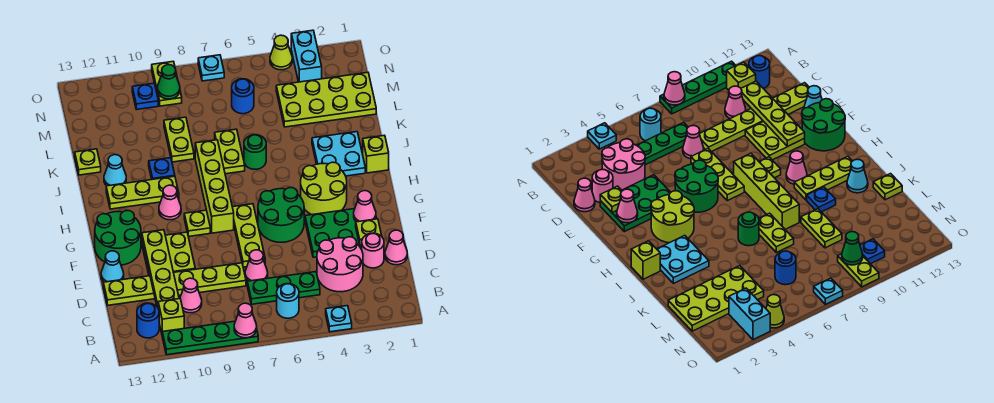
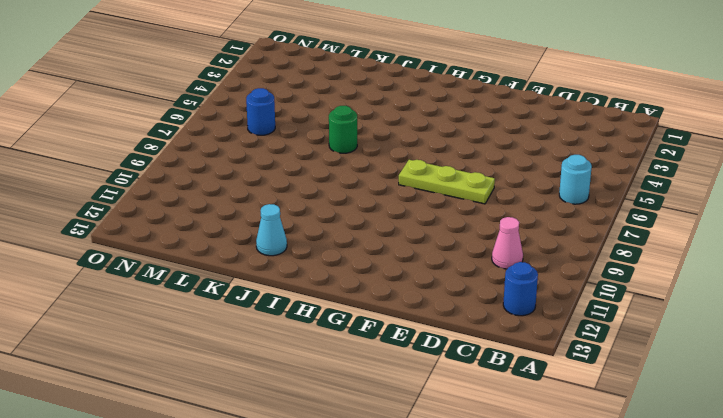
none -> cyan 1x1 plate [326,306,352,332]
none -> green 1x4 plate [162,321,258,355]
none -> lime 1x1 brick [158,299,184,333]
none -> pink 2x2 round brick [317,237,363,292]

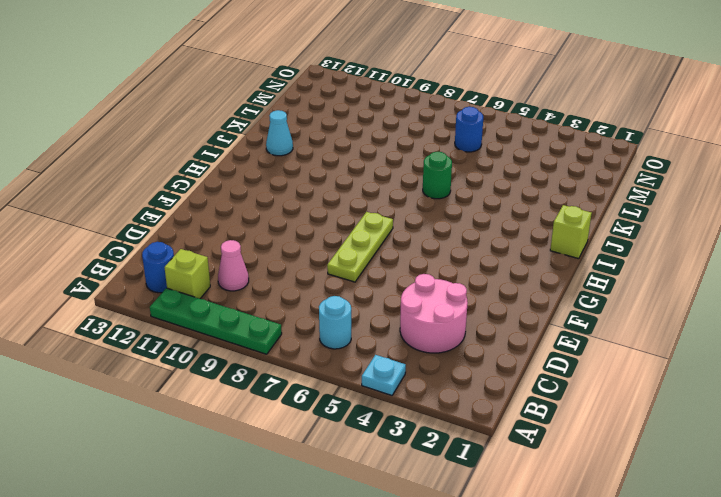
none -> green 1x3 plate [247,272,320,304]
none -> pink 1x1 cone [385,230,407,265]
none -> pink 1x1 round brick [362,233,384,268]
none -> pink 1x1 cone [245,250,268,281]

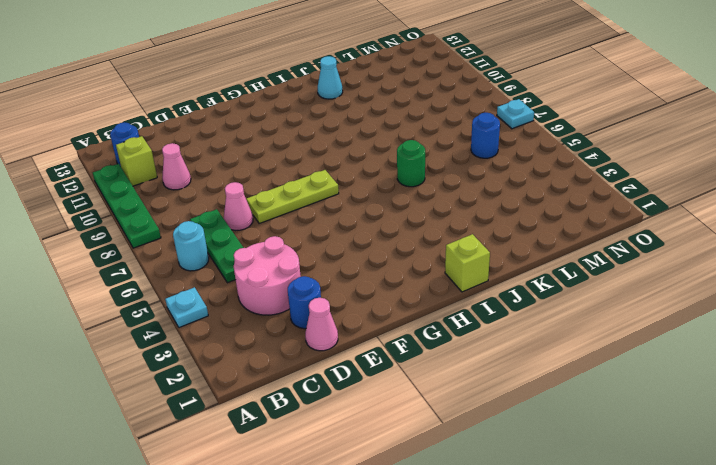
blue 1x1 round brick [288,276,321,329] -> pink 1x1 round brick [362,233,384,268]
none -> lime 1x6 plate [103,263,246,305]
none -> green 2x3 plate [305,209,377,257]
none -> lime 2x2 plate [142,232,195,276]
none -> cyan 1x1 cone [101,251,124,282]

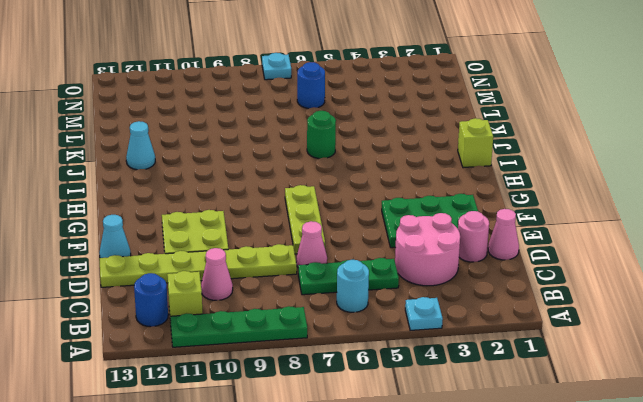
none -> green 2x2 round brick [258,188,304,242]
none -> green 2x2 round brick [95,211,141,265]
none -> lime 2x2 round brick [301,162,347,215]
none -> lime 1x4 brick [195,140,234,233]

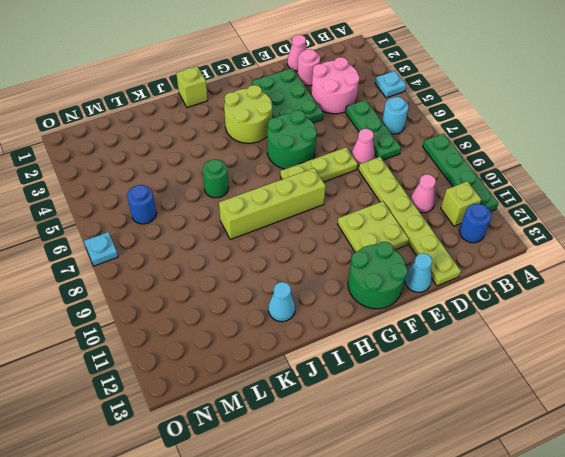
none -> lime 1x1 plate [184,210,210,237]
none -> pink 1x1 cone [159,185,181,220]
none -> cyan 2x2 plate [312,132,365,176]
none -> lime 1x3 plate [106,176,179,209]

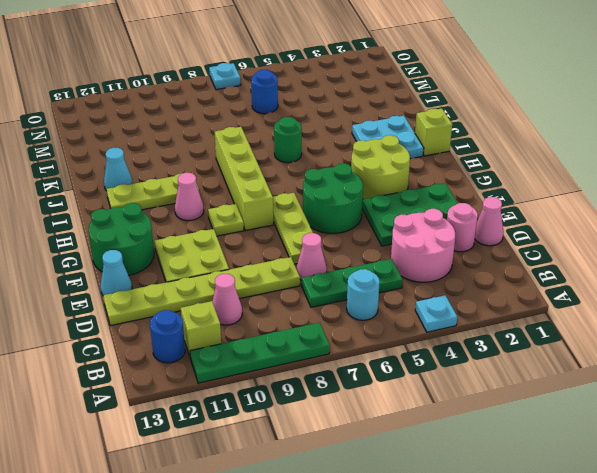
none -> lime 1x2 plate [215,129,245,174]
none -> blue 1x1 plate [149,158,175,179]
none -> lime 1x2 plate [164,117,194,162]
none -> lime 1x1 plate [75,149,101,175]

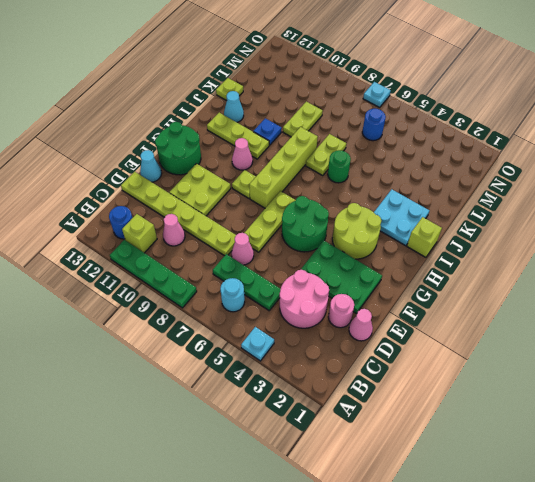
none -> lime 2x4 plate [276,72,376,127]
none -> cyan 1x2 brick [291,30,322,82]
none -> lime 1x2 plate [152,61,182,106]
none -> blue 1x1 plate [132,83,158,110]

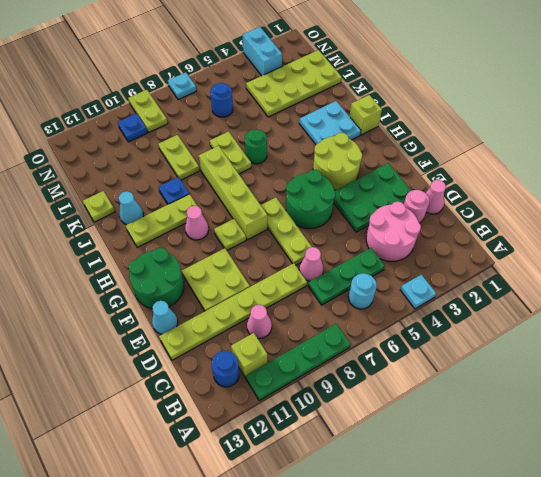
none -> lime 1x1 cone [270,35,292,70]
none -> pink 1x1 cone [234,303,257,338]
none -> lime 1x4 plate [142,230,179,307]
none -> lime 1x1 plate [356,219,382,245]

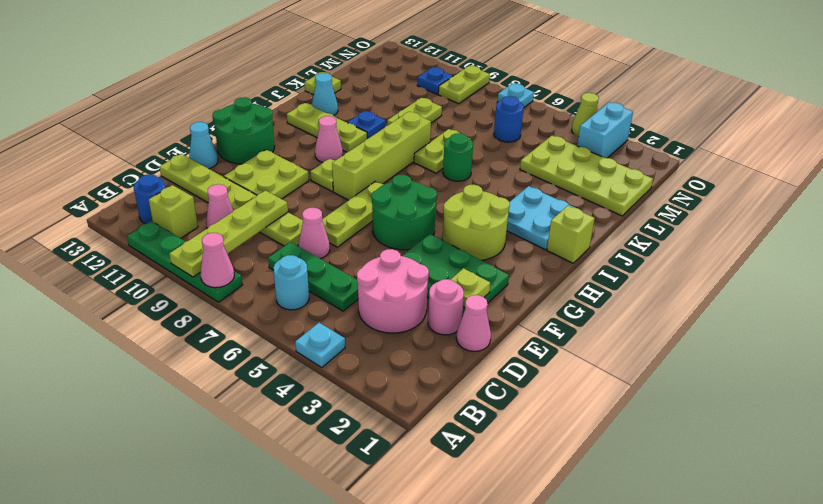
lime 1x4 plate [169,191,288,277] -> lime 1x4 plate moved to [142,230,179,307]
none -> pink 1x1 cone [354,191,376,222]
none -> green 1x1 cone [158,65,180,99]

